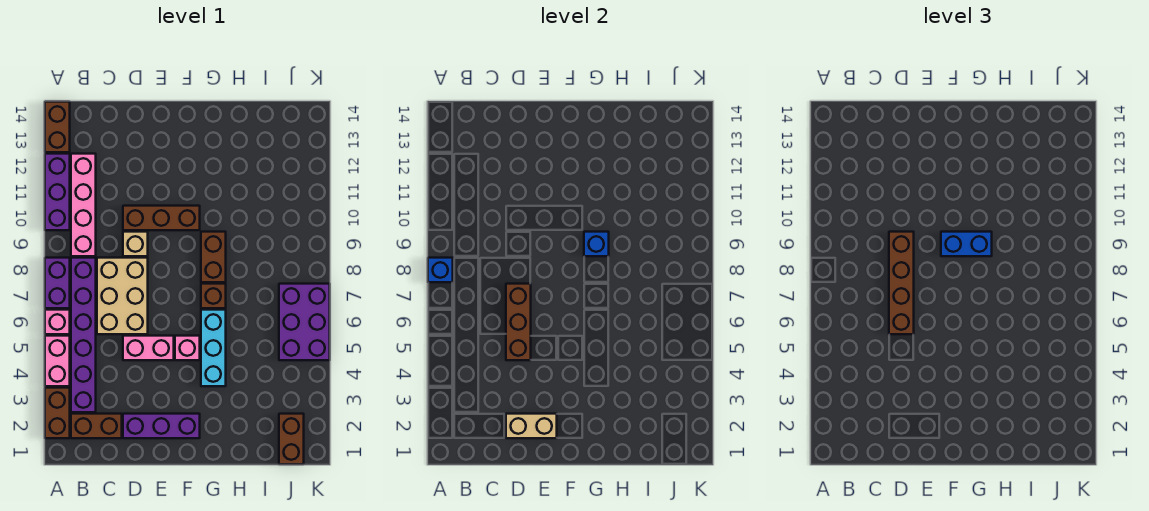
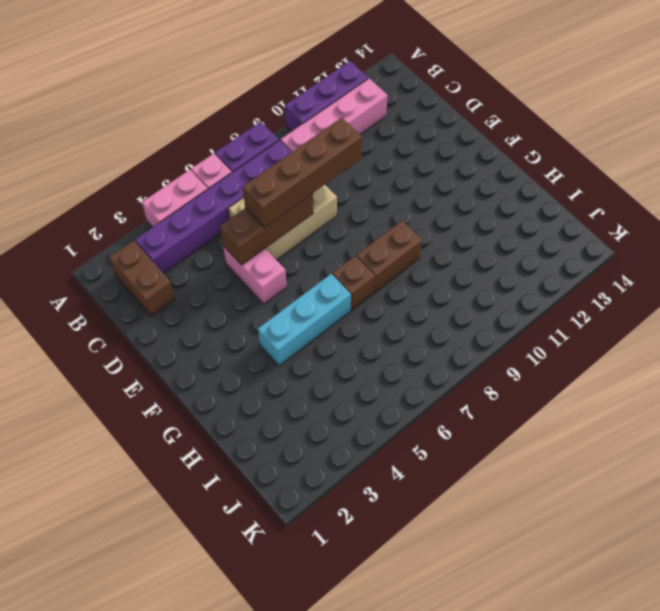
none -> brown 1x2 brick [45,388,70,438]
none -> brown 1x2 brick [45,102,70,152]
none -> purple 1x3 brick [123,414,200,438]

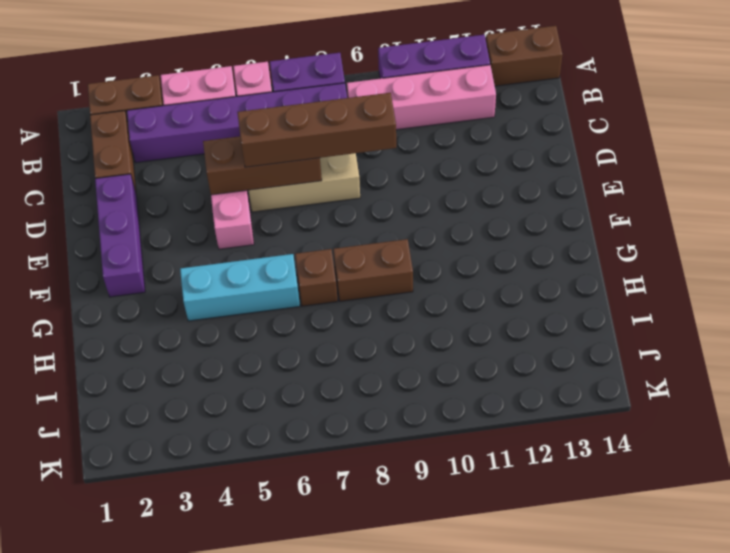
none -> tan 1x1 brick [123,232,148,256]
none -> brown 1x3 brick [123,206,200,230]
none -> pink 1x1 brick [175,336,200,360]

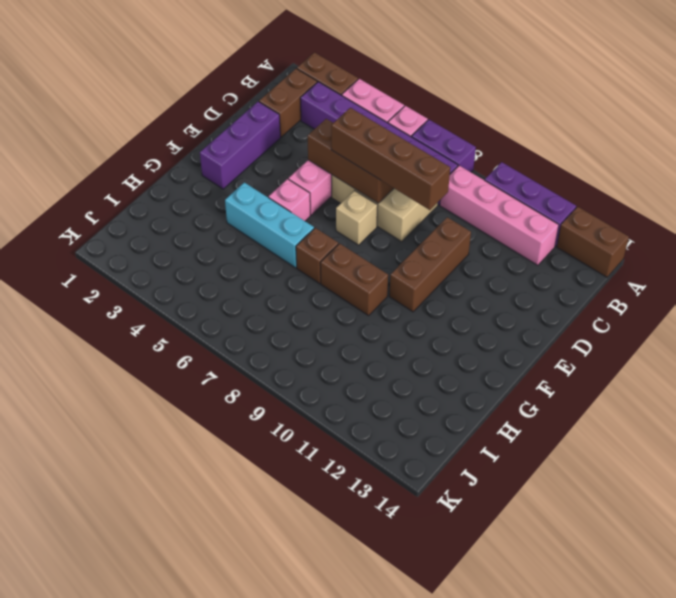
tan 1x1 brick [336,190,378,245] -> tan 1x1 brick moved to [123,232,148,256]
none -> brown 1x2 brick [279,414,304,464]
none -> purple 2x3 brick [279,284,330,360]
none -> blue 1x1 brick [428,258,453,282]

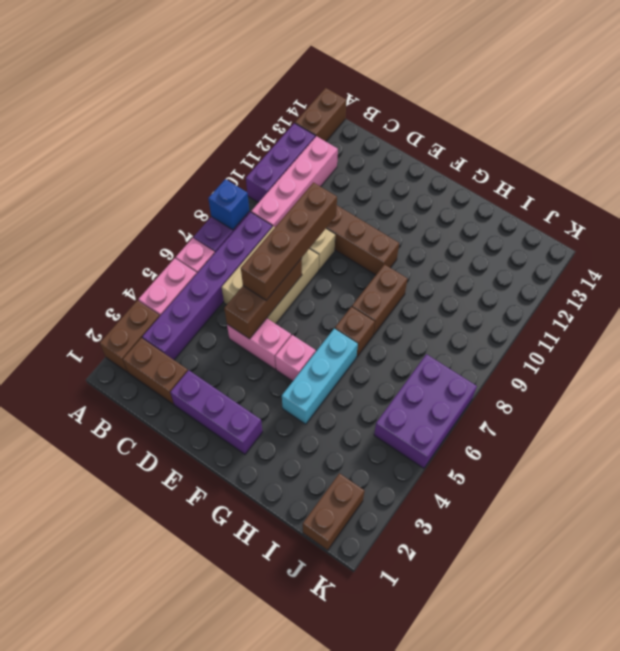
none -> tan 1x2 brick [506,414,557,438]
none -> blue 1x1 brick [584,232,609,256]
none -> blue 1x2 brick [941,232,992,256]

